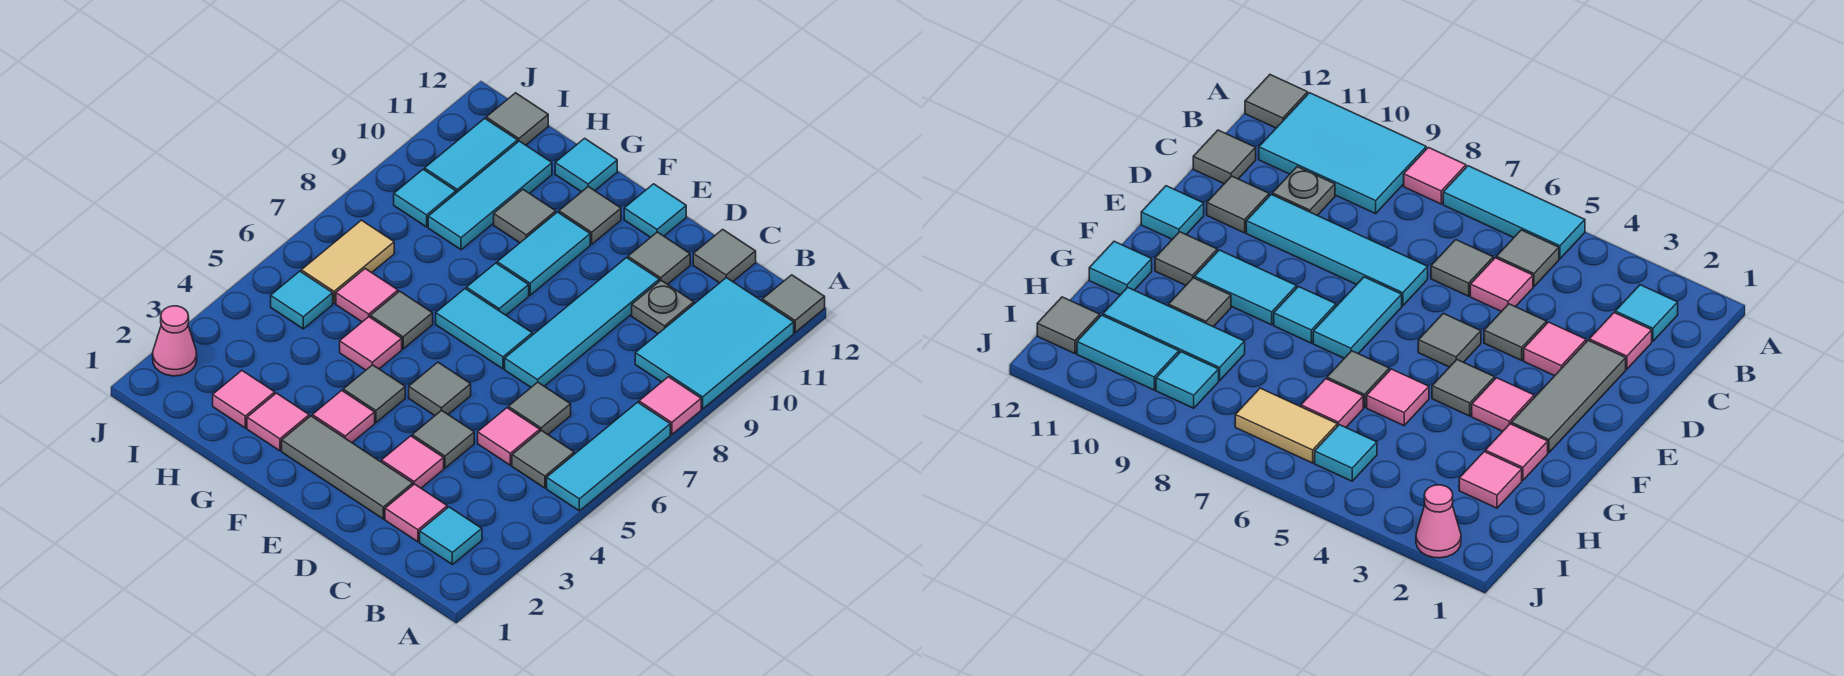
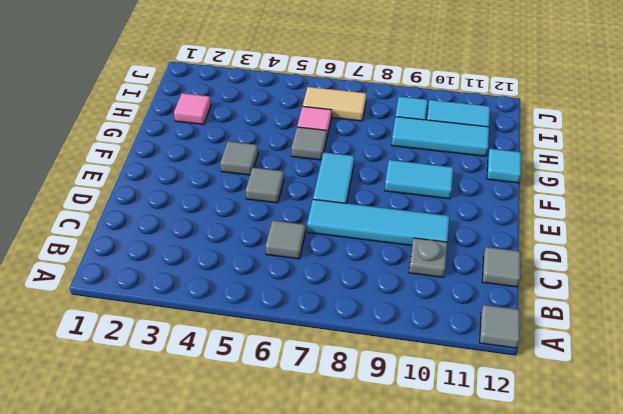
none -> cyan 1x3 tile [547,402,670,511]
none -> pink 1x1 tile [639,377,701,434]
none -> cyan 2x3 tile [635,278,794,409]
none -> cyan 1x1 tile [420,507,482,564]

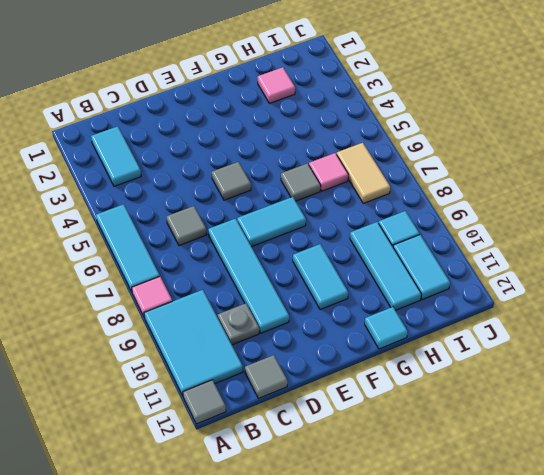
cyan 1x2 tile [91,126,141,186] -> cyan 1x1 tile [420,507,482,564]
none -> grey 1x1 tile [512,430,574,488]
none -> pink 1x1 tile [385,484,447,542]
none -> pink 1x1 tile [478,408,540,465]
none -> grey 1x3 tile [282,416,413,519]

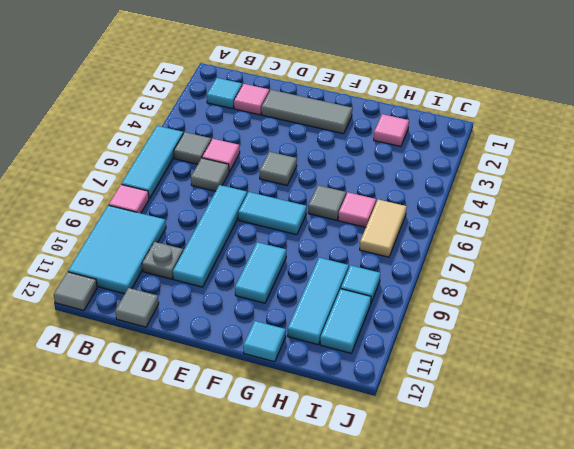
none -> pink 1x1 tile [381,436,444,488]
none -> grey 1x1 tile [412,410,474,468]
none -> grey 1x1 tile [628,232,690,284]
none -> cyan 1x1 tile [624,184,686,237]

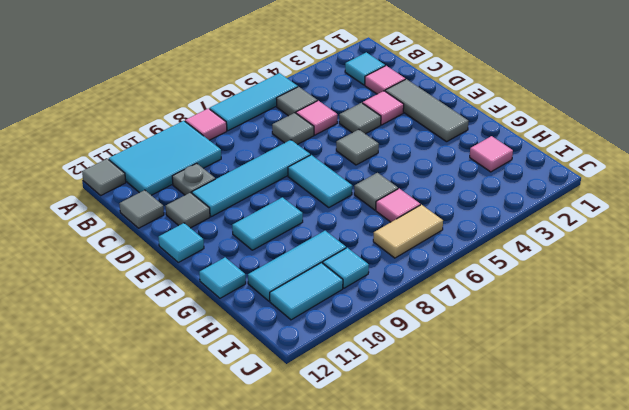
none -> pink 1x1 tile [312,390,375,442]
none -> grey 1x1 tile [343,365,405,422]
none -> cyan 1x1 tile [467,263,529,315]
none -> grey 1x1 tile [559,187,621,244]

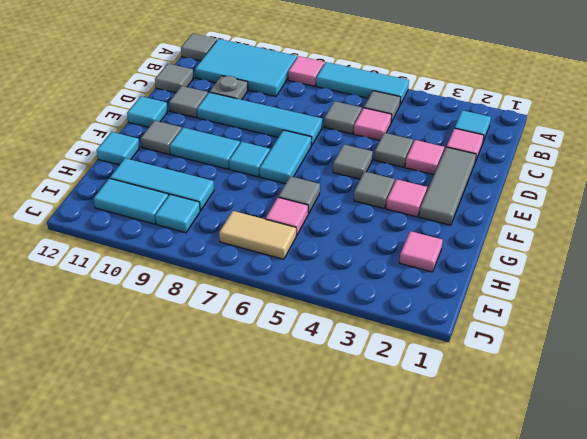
none -> pink 1x1 tile [247,393,309,451]
none -> pink 1x1 tile [340,317,402,370]
none -> grey 1x1 tile [494,190,556,243]
none -> cyan 1x1 tile [271,271,333,329]

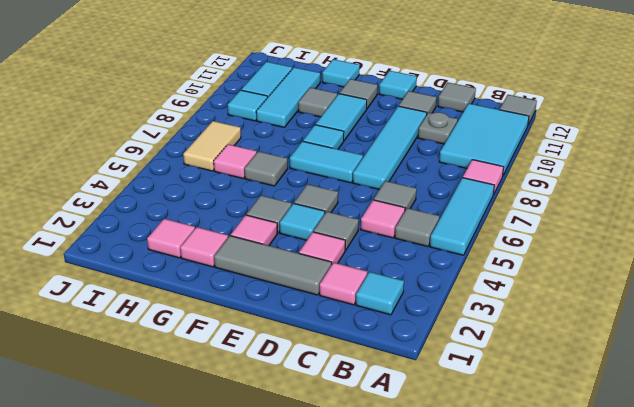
cyan 1x1 tile [280,203,325,240] -> cyan 1x1 tile moved to [271,271,333,329]
none -> pink 1x1 tile [340,317,402,370]
none -> grey 1x1 tile [486,93,548,145]
none -> pink 1x1 cone [153,306,197,376]

